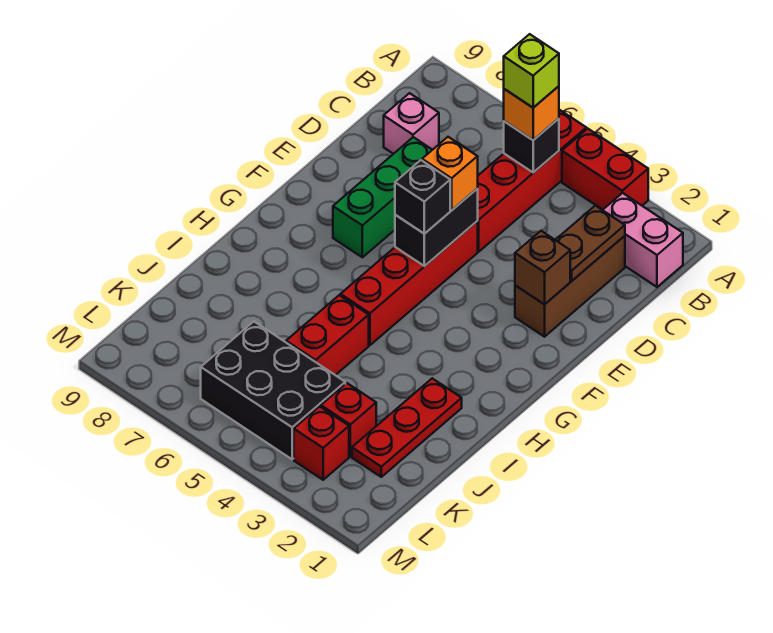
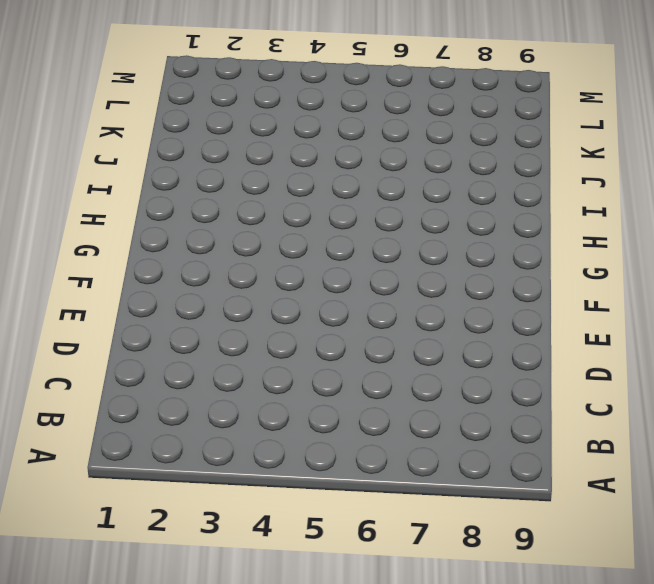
none -> red 1x2 brick [562,129,648,210]
none -> red 1x4 brick [477,110,586,252]
none -> pink 1x2 brick [603,193,683,287]

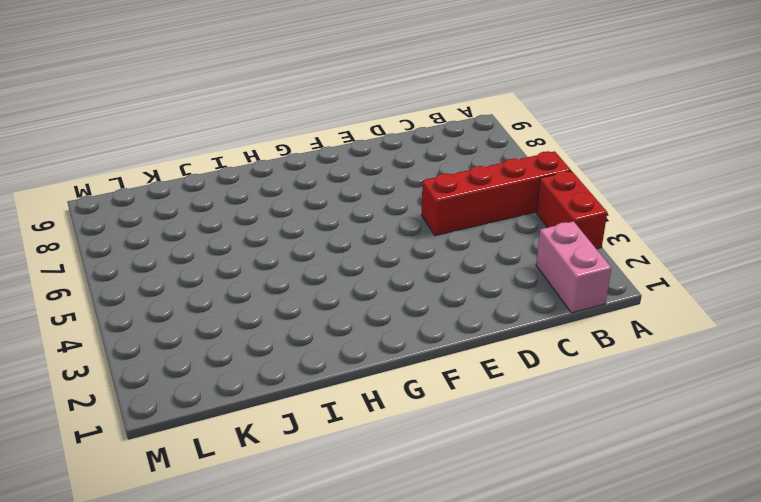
none -> brown 1x3 brick [515,236,625,337]
none -> pink 1x1 brick [384,93,439,154]
none -> green 1x3 brick [333,137,432,257]

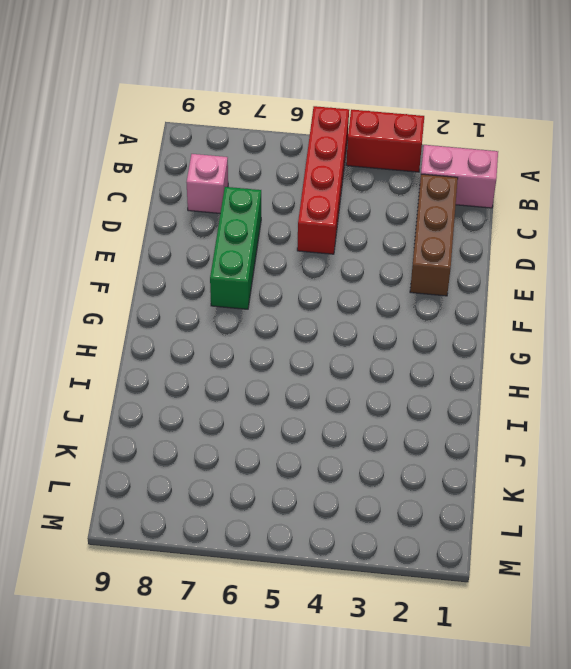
none -> red 1x4 brick [341,221,478,345]
none -> red 1x3 plate [352,378,462,477]
none -> red 1x2 brick [286,295,369,375]

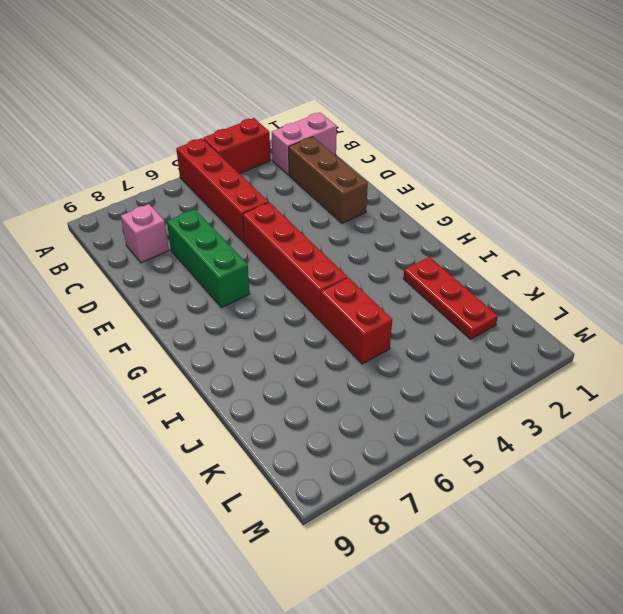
none -> red 1x1 brick [321,383,376,456]
none -> black 2x3 brick [201,322,345,459]
none -> red 1x1 brick [294,406,349,480]

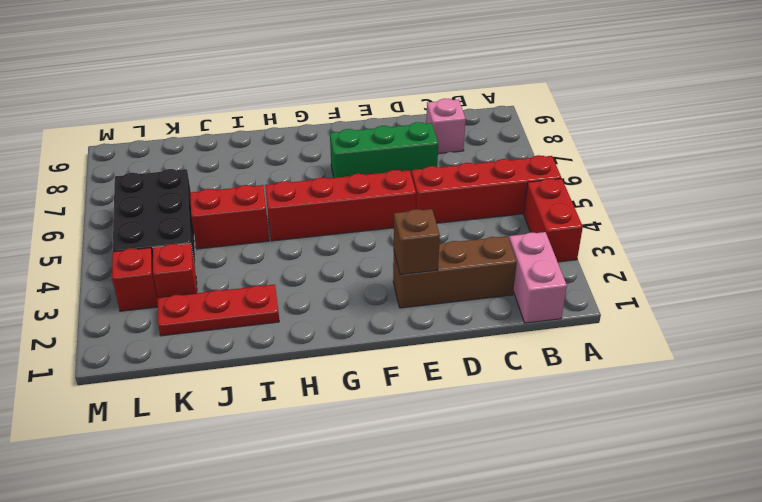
none -> black 1x1 brick [504,119,559,172]
none -> brown 1x2 plate [556,206,625,281]
none -> black 1x2 brick [395,189,478,266]

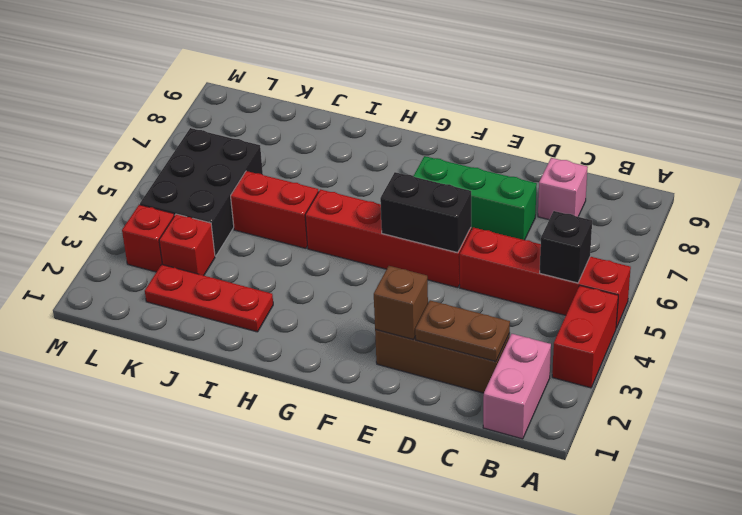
none -> orange 1x1 brick [504,86,559,140]
none -> orange 1x1 brick [422,137,478,210]
none -> black 1x1 brick [395,160,450,234]

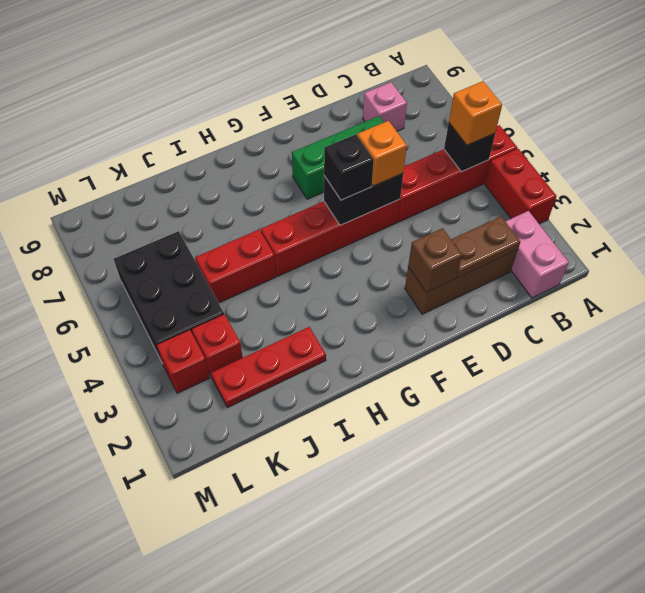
none -> lime 1x1 brick [504,34,559,108]

